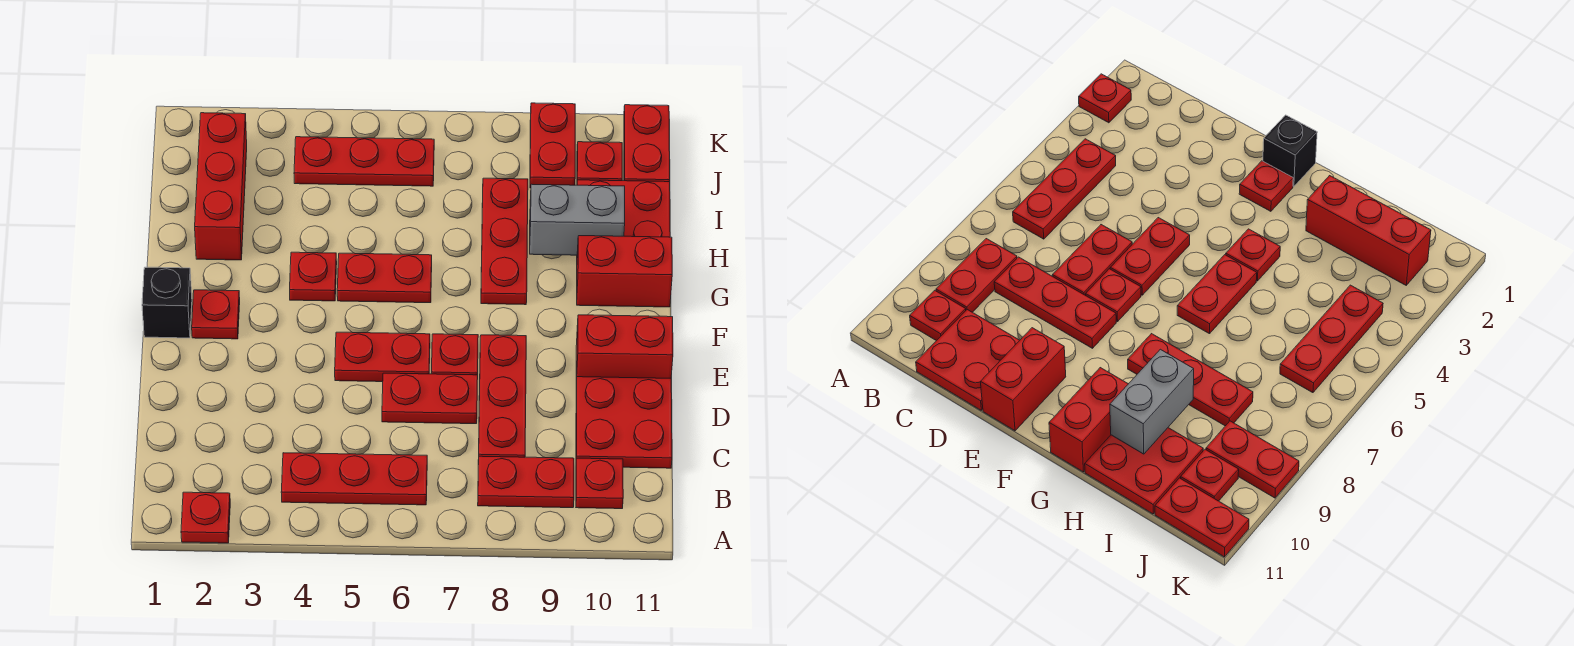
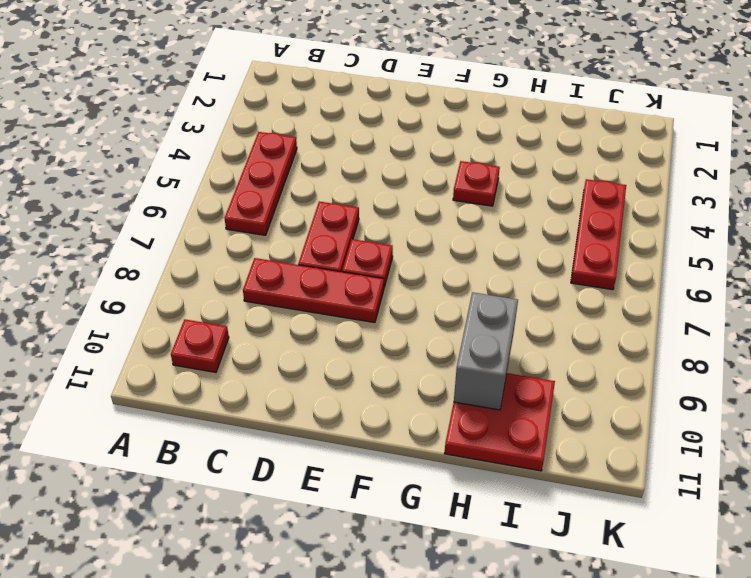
none -> red 1x1 plate [181,492,230,543]
none -> red 1x2 plate [478,456,574,508]
none -> red 2x2 plate [576,377,672,468]

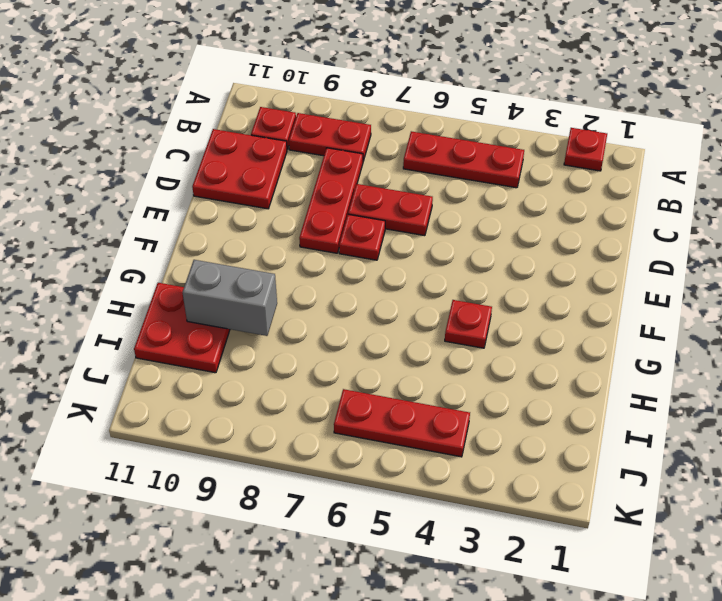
none -> red 1x2 plate [335,332,430,382]
none -> red 1x2 brick [576,315,673,382]
none -> black 1x1 brick [142,267,192,338]

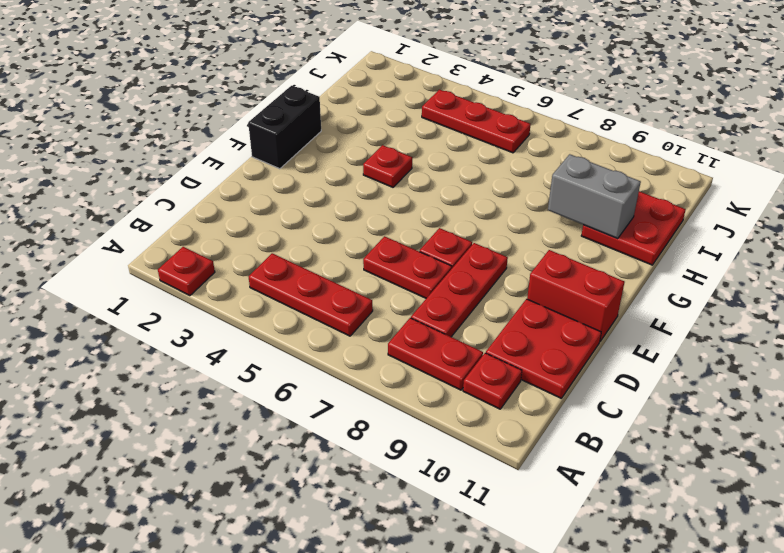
black 1x2 brick [248,86,321,169] -> black 1x1 brick [142,267,192,338]
none -> red 1x2 plate [335,332,430,382]
none -> red 1x1 plate [192,290,240,339]
none -> red 1x2 plate [337,253,432,303]

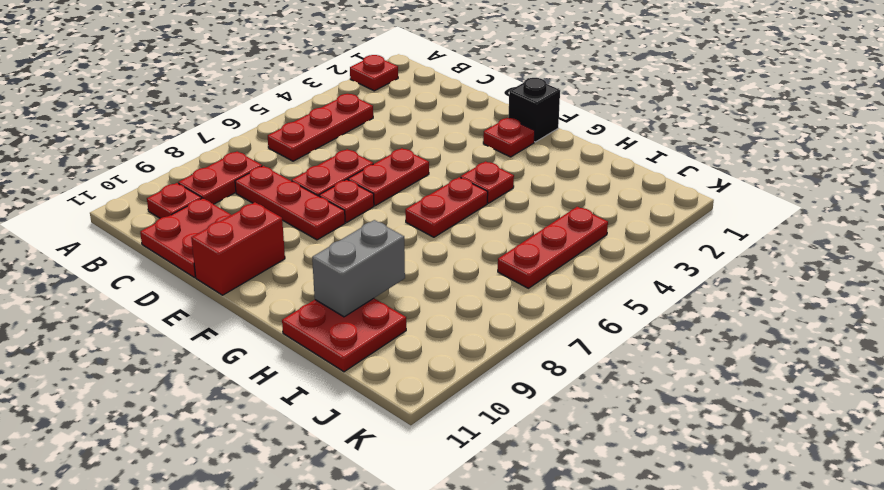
none -> red 1x3 plate [481,178,528,305]
none -> red 1x2 brick [577,236,672,307]
none -> red 1x3 brick [195,113,247,260]

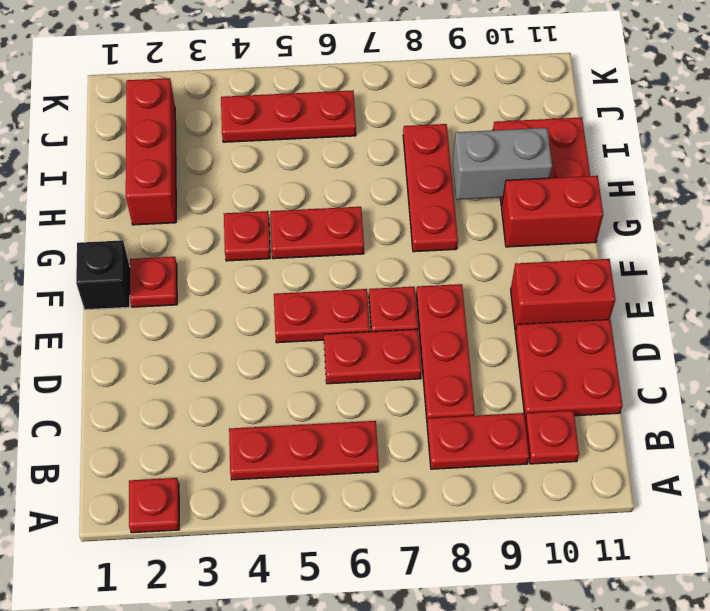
none -> red 1x2 plate [530,103,575,188]
none -> red 1x1 plate [577,142,622,181]
none -> red 1x2 plate [624,105,670,182]

